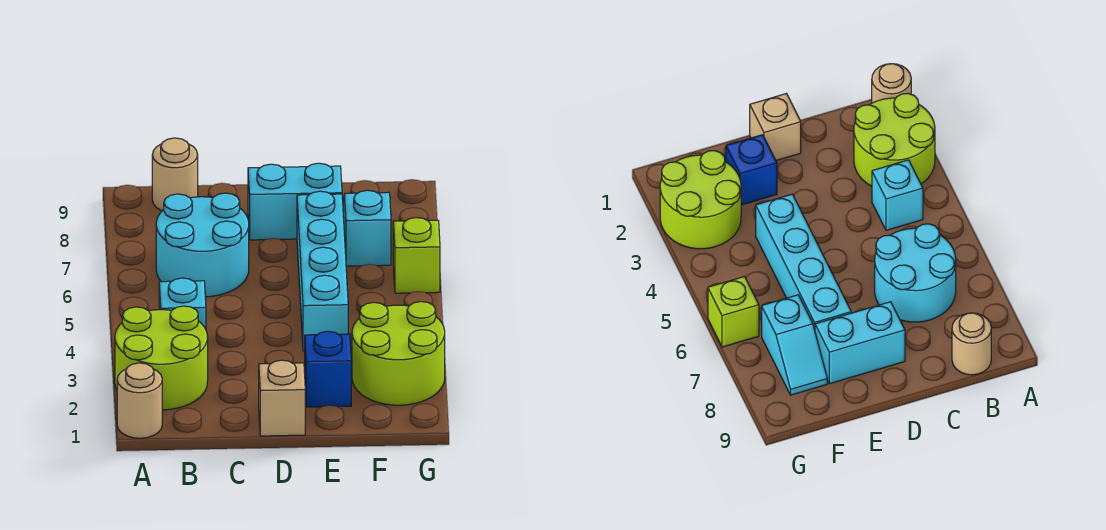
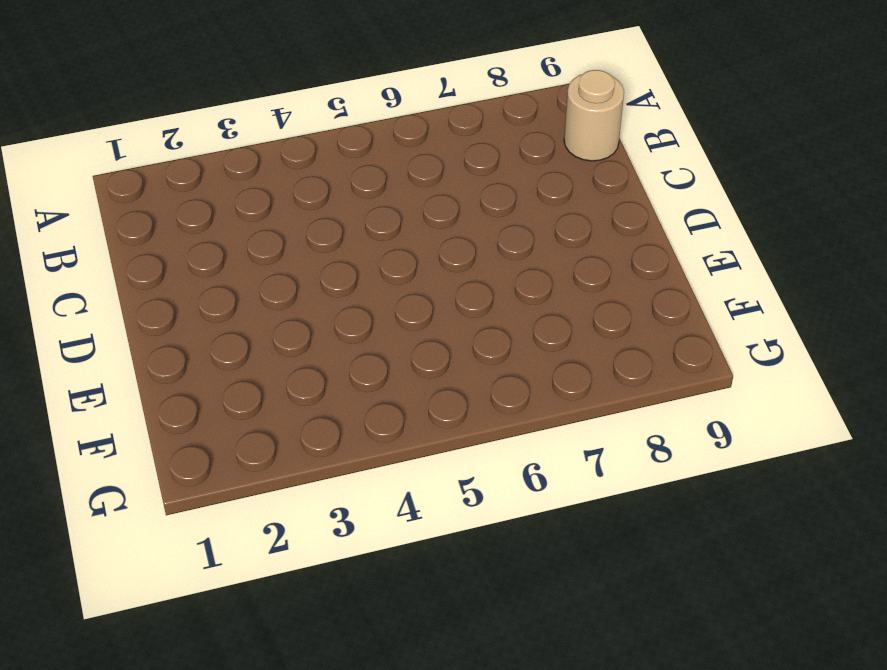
none -> tan 1x1 round brick [117,363,162,438]
none -> lime 2x2 round brick [115,306,208,410]
none -> cyan 1x1 brick [159,278,206,329]

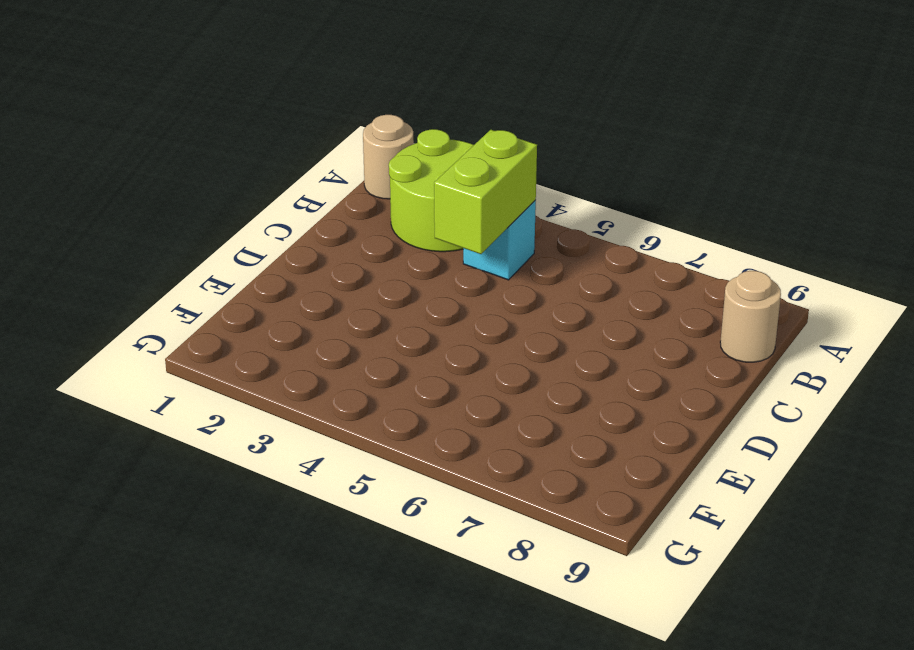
lime 1x2 brick [434,130,537,254] -> none
none -> cyan 2x2 round brick [156,193,249,297]
none -> tan 1x1 brick [259,360,305,436]
none -> cyan 1x2 brick [248,163,342,240]

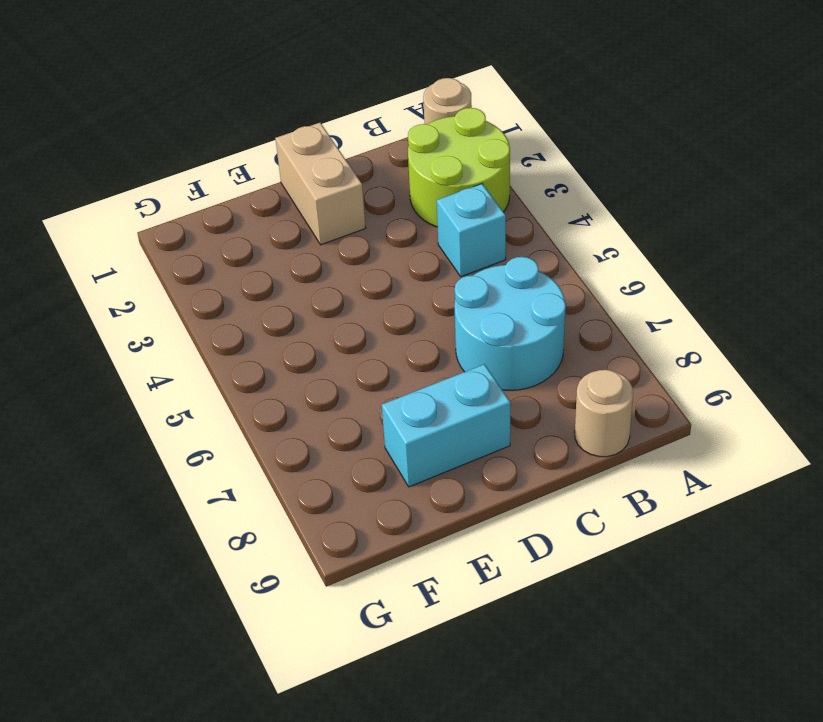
tan 1x2 brick [275,123,366,245] -> tan 1x1 brick [259,360,305,436]
none -> blue 1x1 brick [305,331,351,407]
none -> cyan 1x4 brick [297,191,348,351]
none -> lime 2x2 round brick [352,302,445,405]

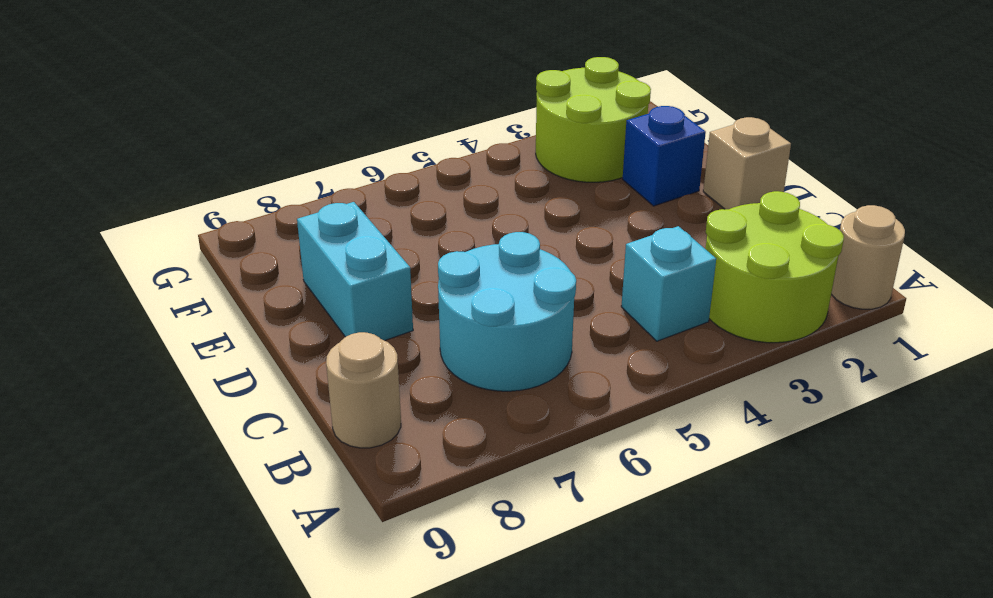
none -> cyan 1x4 brick [297,191,348,351]
none -> cyan 1x2 slope [343,190,391,266]
none -> lime 1x1 brick [393,218,440,293]

